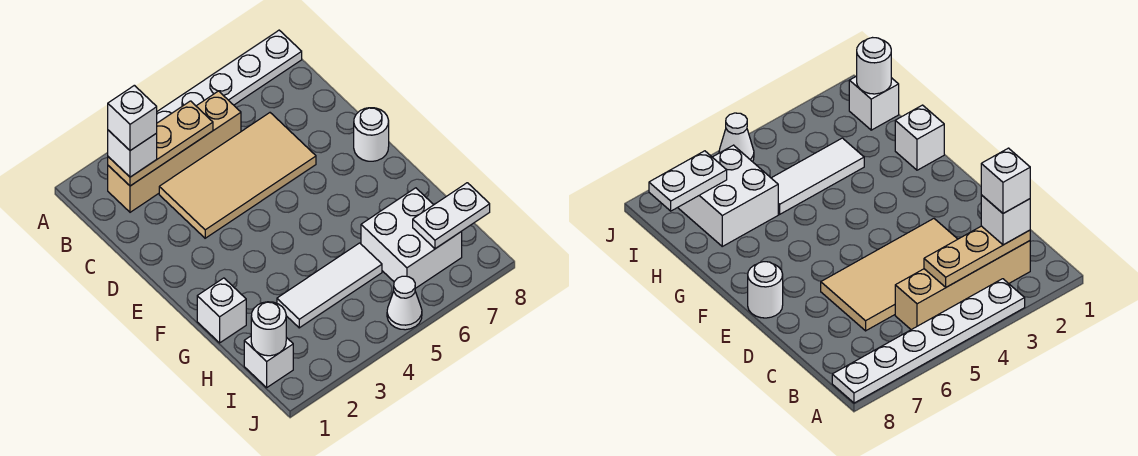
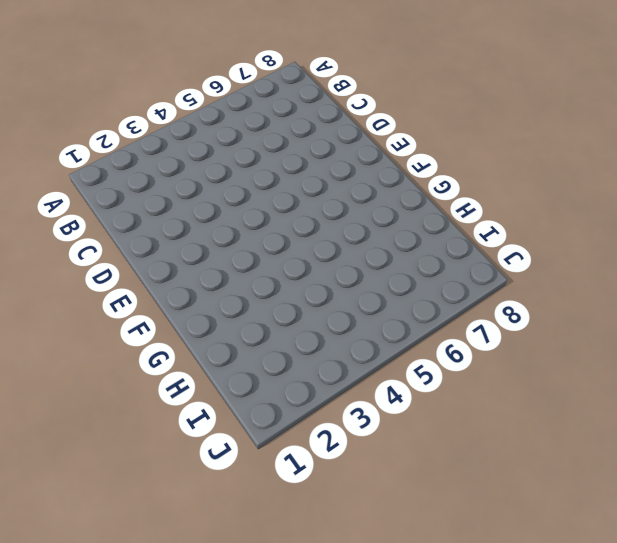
none -> white 1x6 plate [157,30,302,123]
none -> tan 1x4 brick [108,91,241,212]
none -> tan 2x4 tile [159,113,316,238]

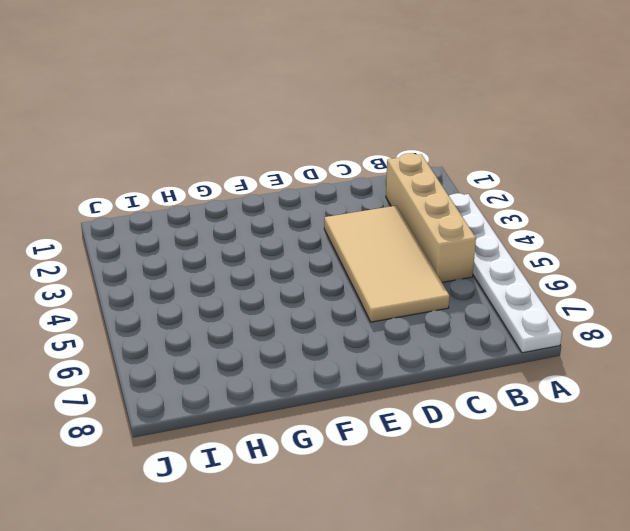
none -> white 1x1 round brick [354,108,389,161]
none -> white 1x1 brick [197,278,246,343]
none -> white 1x3 tile [277,243,382,328]

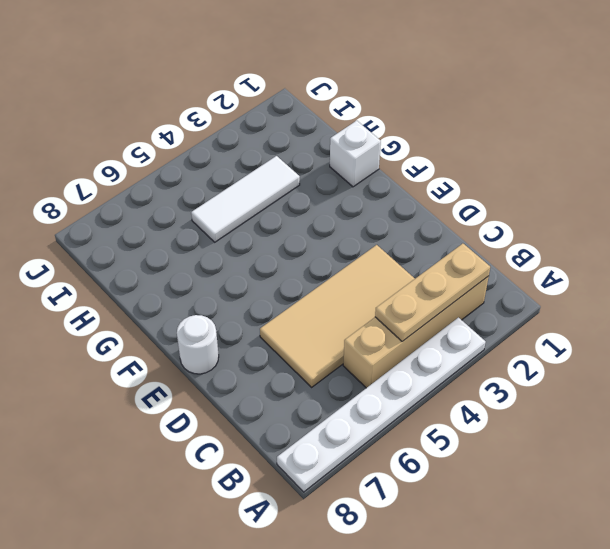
none -> white 2x2 brick [361,188,462,288]
none -> white 1x1 brick [244,336,293,388]
none -> white 1x1 cone [387,276,422,330]

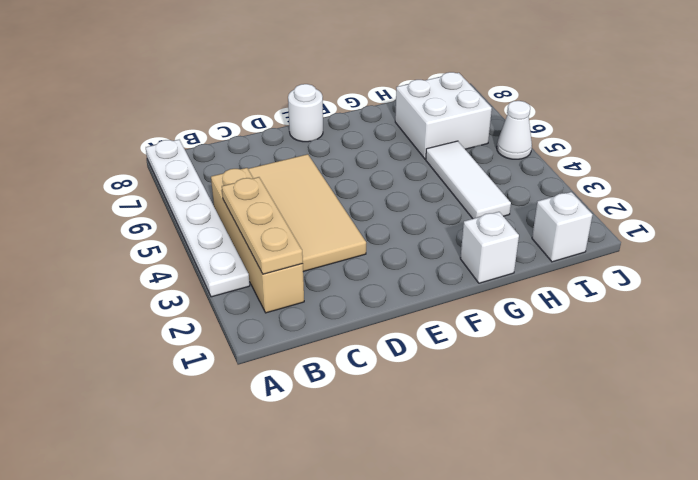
none -> white 1x1 round brick [251,302,286,356]
none -> white 1x2 plate [413,183,490,249]
none -> white 1x1 brick [108,130,157,177]

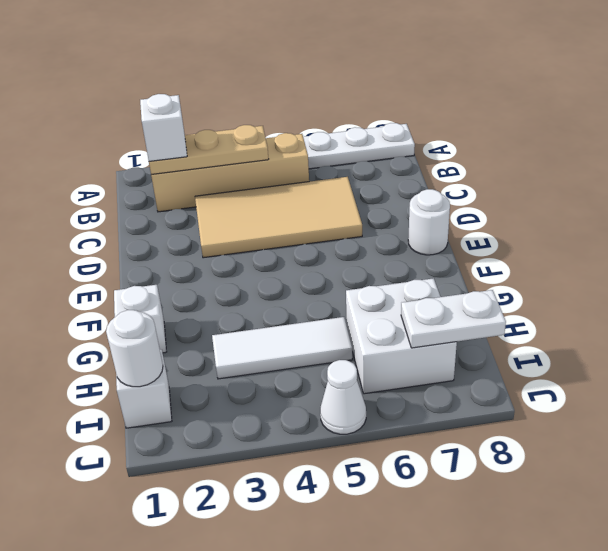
none -> white 1x1 brick [108,85,157,151]

